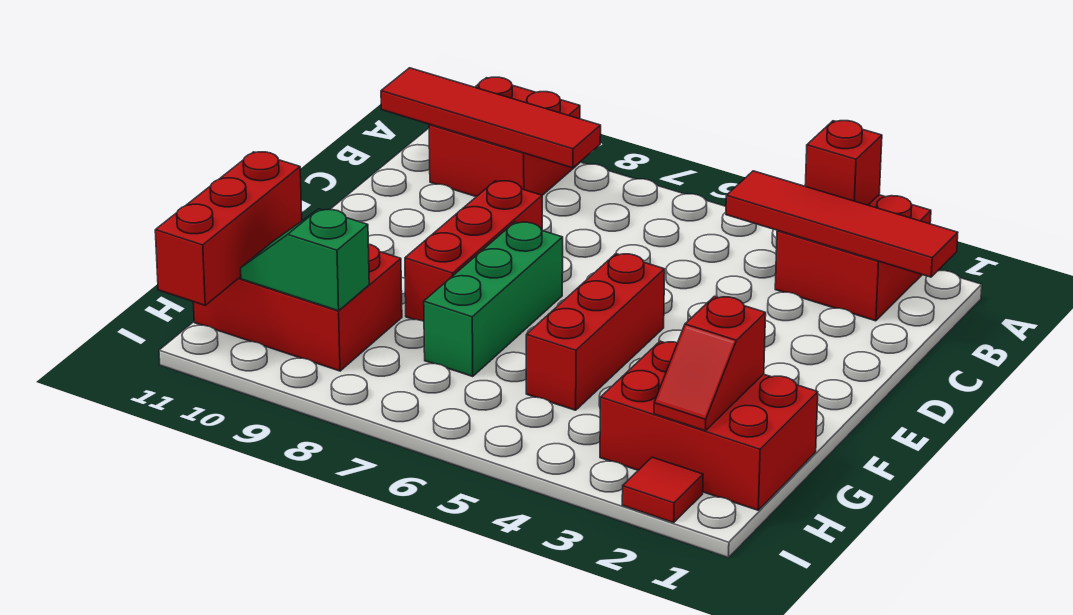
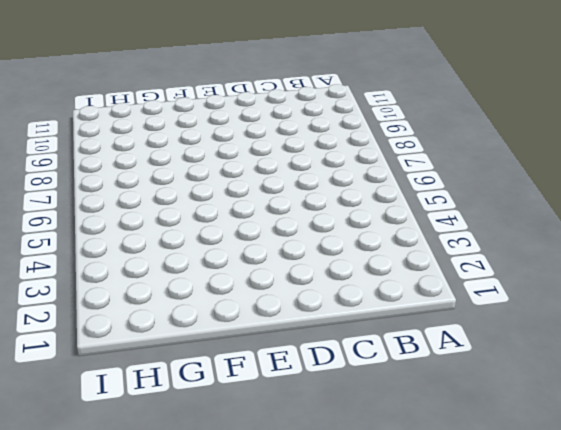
none -> red 2x2 brick [775,195,931,321]
none -> red 2x2 brick [429,77,580,197]
none -> red 1x3 brick [405,181,542,321]

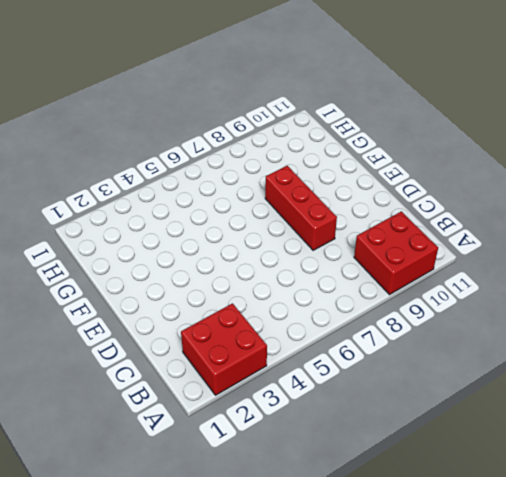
none -> red 1x3 brick [526,254,665,410]
none -> green 1x3 brick [424,222,563,377]
none -> red 2x3 brick [600,341,818,510]

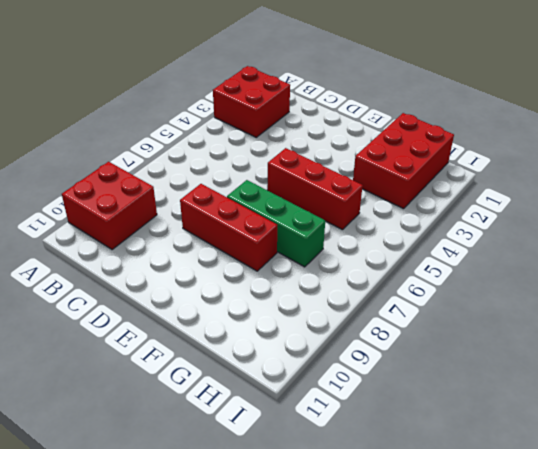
none -> red 2x3 brick [193,244,402,371]
none -> red 1x1 tile [622,457,703,523]
none -> red 1x1 brick [805,121,882,205]

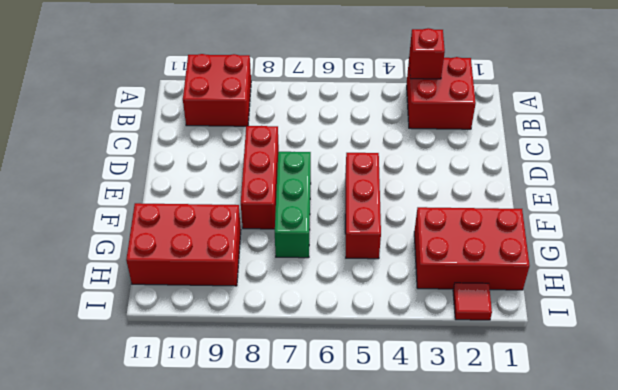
none -> red 1x4 tile [726,171,958,277]
none -> red 1x4 tile [381,68,601,168]
none -> red 1x2 slope [654,296,766,431]

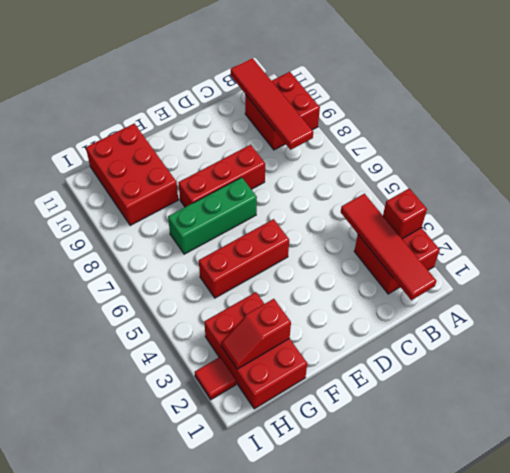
none -> red 1x3 brick [155,152,302,305]
none -> green 1x2 slope [241,209,369,311]

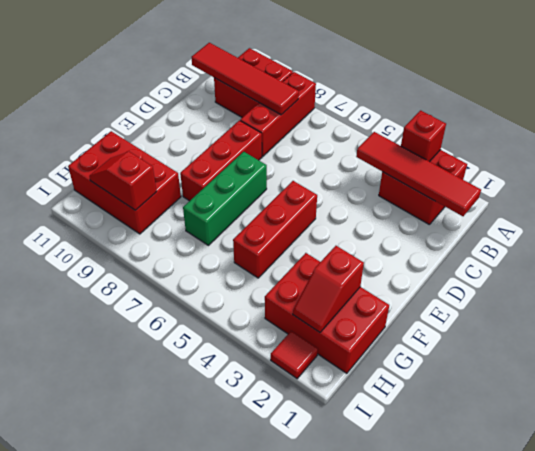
red 1x3 brick [240,72,316,156] -> red 1x3 brick moved to [155,152,302,305]
red 1x2 slope [89,152,157,210] -> green 1x2 slope [241,209,369,311]

